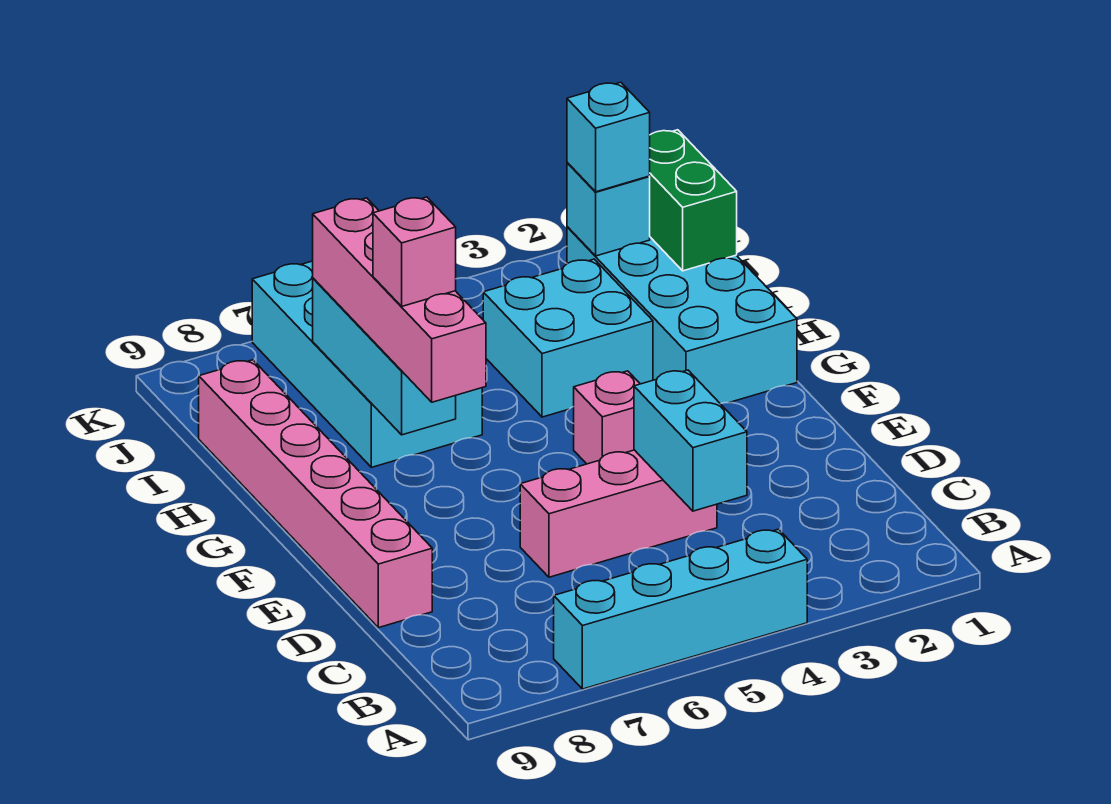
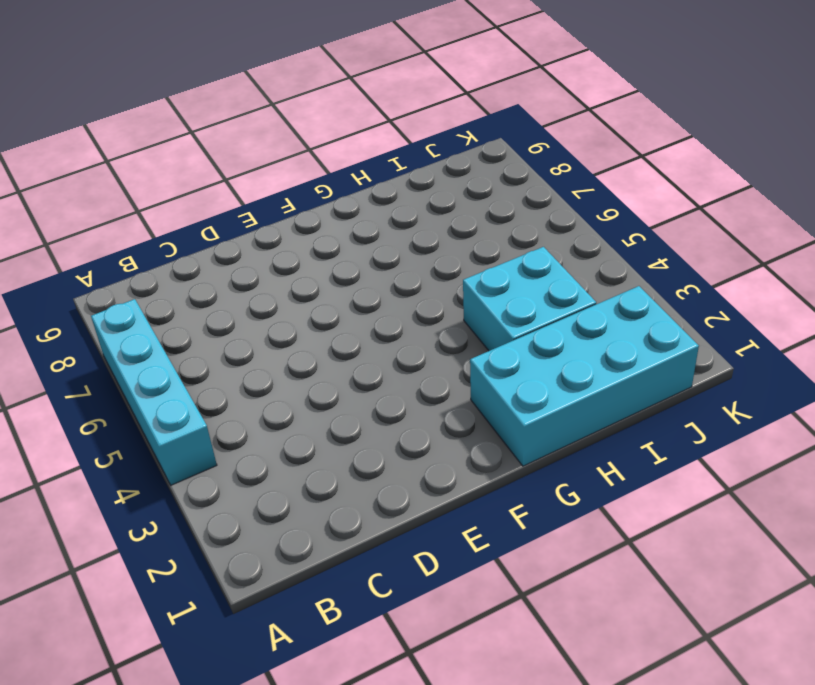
none -> pink 1x3 brick [520,450,717,577]
none -> pink 1x6 brick [199,360,432,628]
none -> pink 1x1 brick [574,371,640,464]

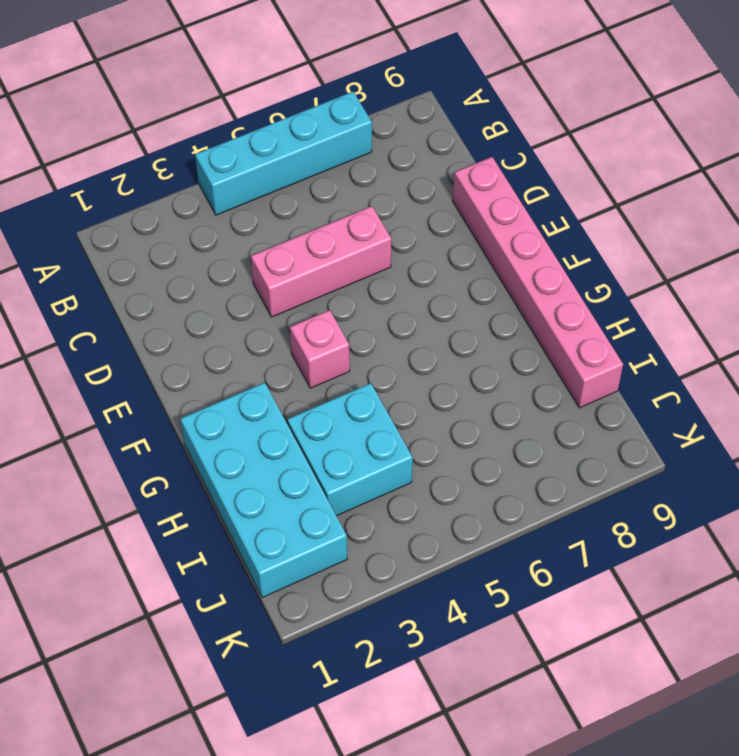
none -> cyan 2x4 brick [252,261,482,467]
none -> cyan 1x2 brick [634,370,747,511]
none -> cyan 1x3 brick [313,278,456,435]

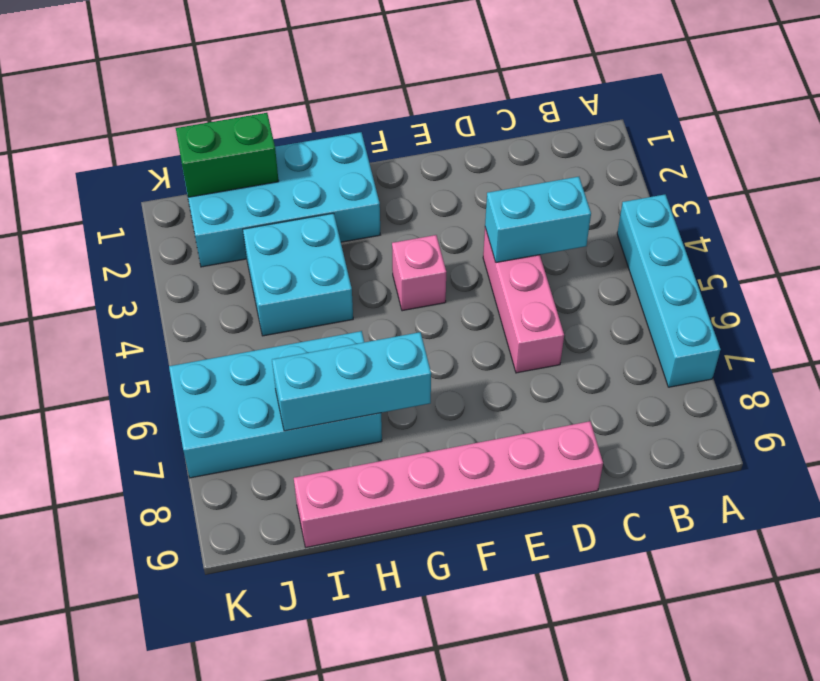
none -> cyan 1x1 brick [567,163,650,256]
none -> pink 1x4 brick [313,198,486,402]
none -> cyan 1x1 brick [567,82,650,192]

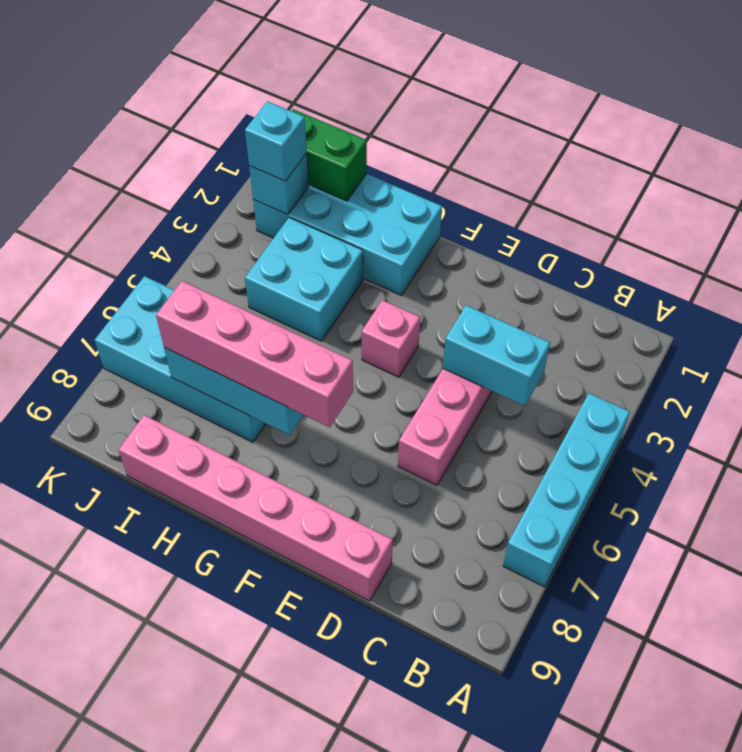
none -> pink 1x1 brick [373,197,456,306]

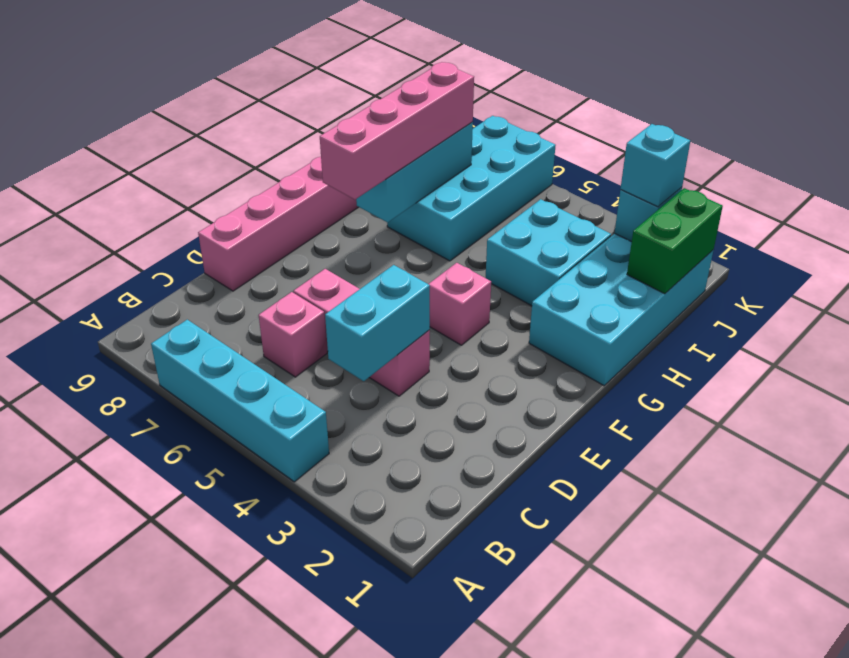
pink 1x1 brick [259,292,327,377] -> pink 1x1 brick moved to [373,197,456,306]

